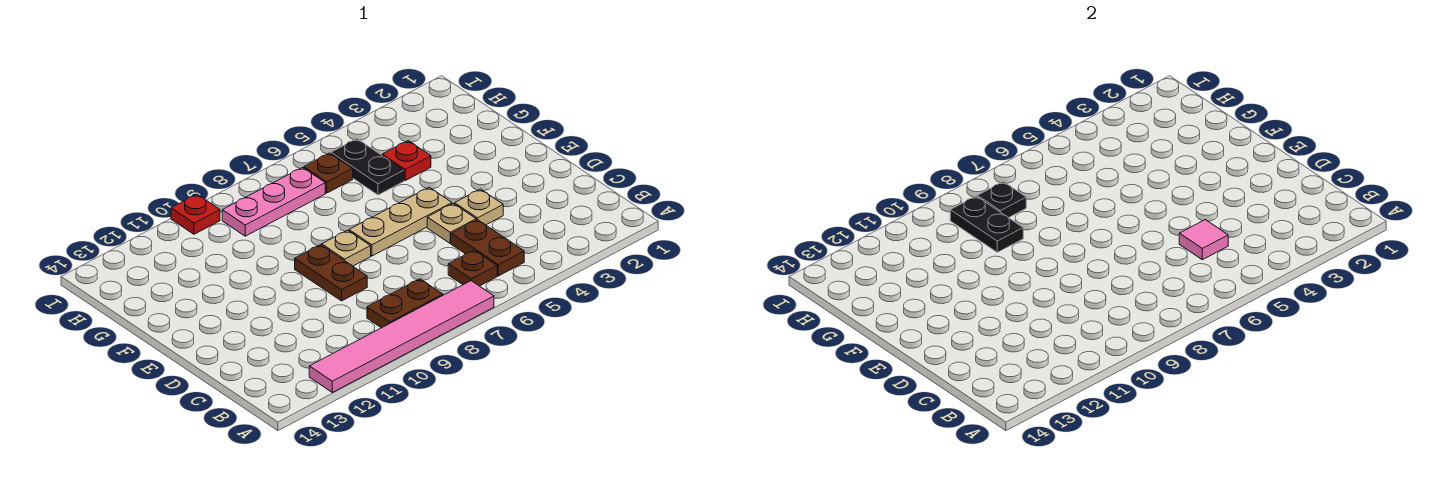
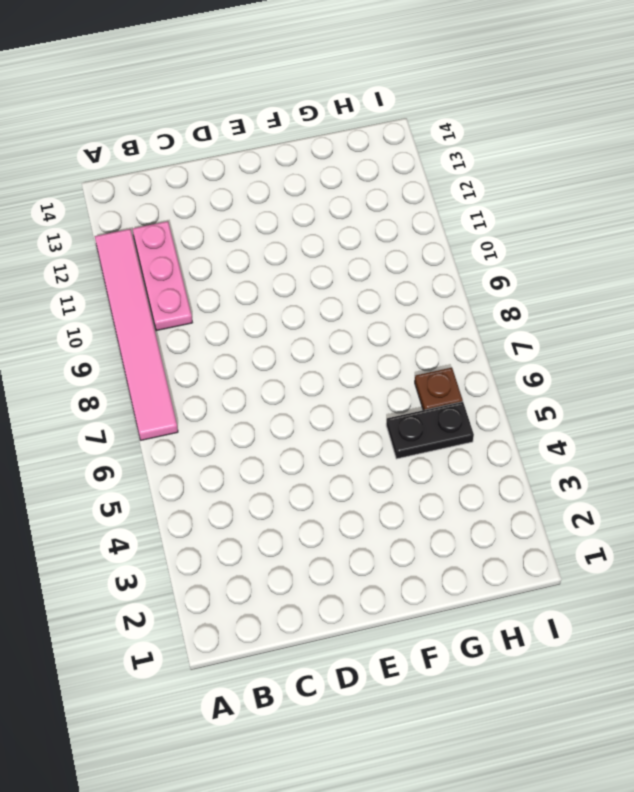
pink 1x3 plate [133,221,192,331] -> pink 1x3 plate moved to [222,168,325,236]
none -> brown 1x2 plate [451,220,524,276]
none -> brown 1x1 plate [448,250,497,286]
none -> brown 1x2 plate [367,279,443,328]

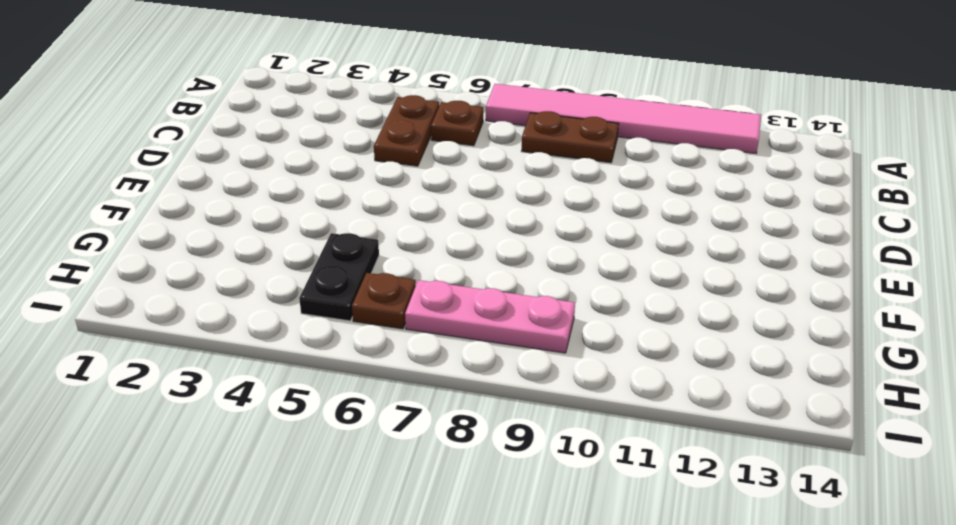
none -> tan 1x1 plate [455,189,503,225]
none -> tan 1x1 plate [427,204,476,243]
none -> brown 1x2 plate [295,245,367,301]

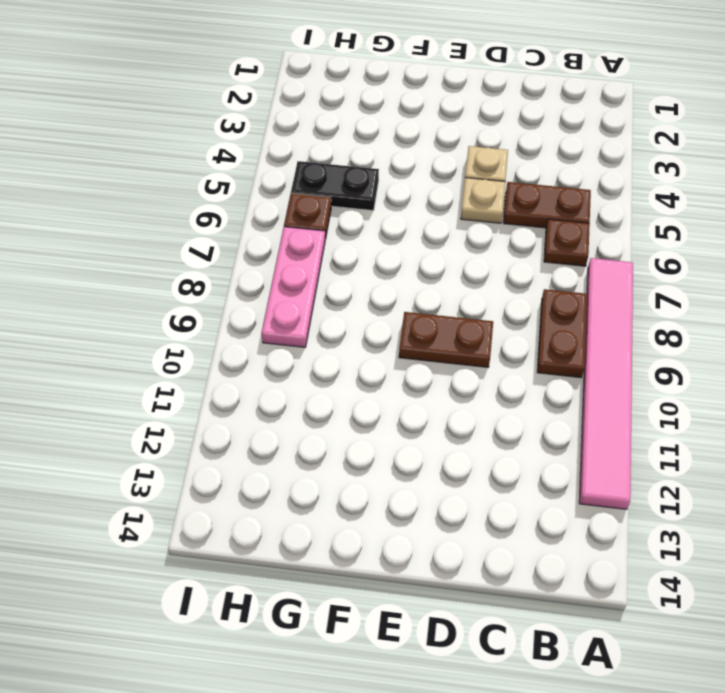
none -> tan 1x3 plate [349,187,452,256]
none -> tan 1x1 plate [322,230,371,266]
none -> red 1x1 plate [382,141,431,181]

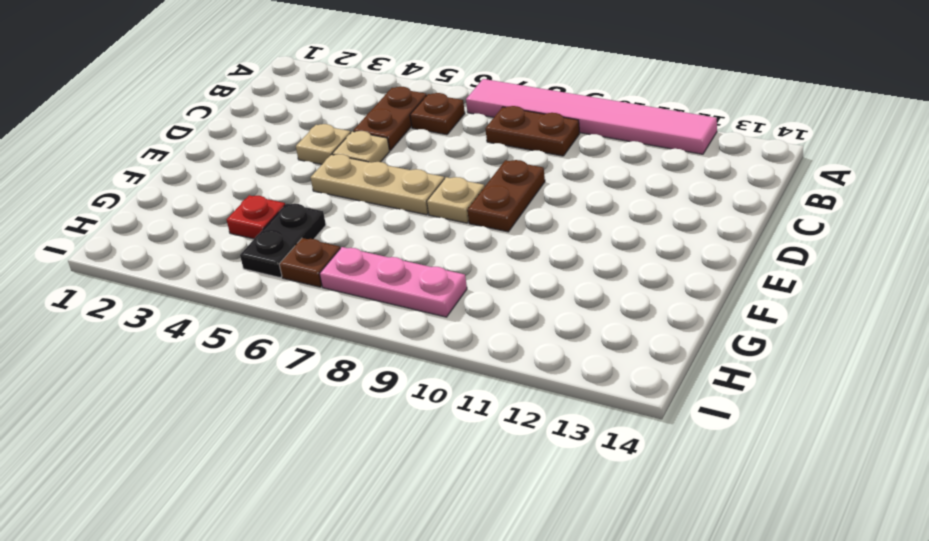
none -> red 1x1 plate [171,194,220,234]
none -> pink 1x1 tile [1179,220,1228,260]
none -> black 1x2 plate [950,196,1023,252]

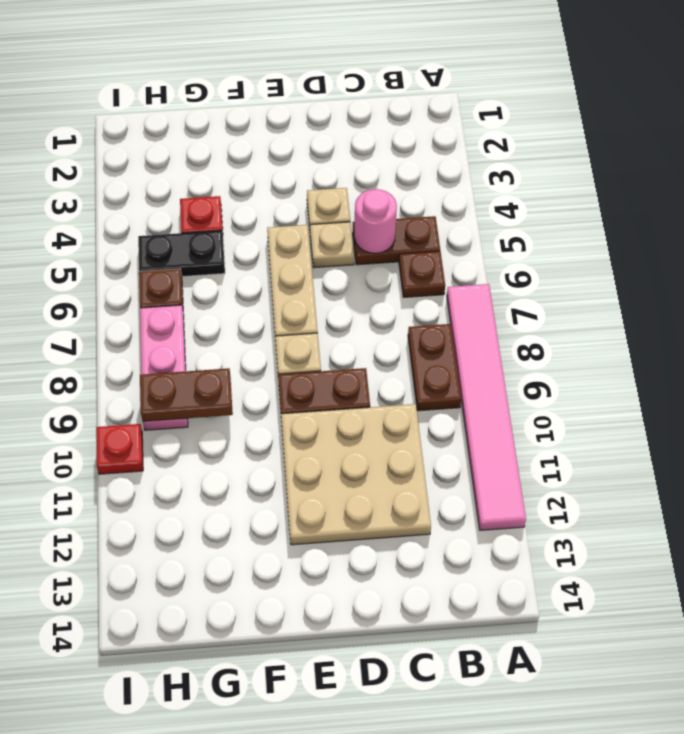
pink 1x1 round brick [354,189,397,253] -> pink 1x1 tile [1179,220,1228,260]
tan 3x3 plate [281,404,431,545] -> none
brown 1x2 plate [140,368,233,421] -> black 1x2 plate [950,196,1023,252]
none -> black 1x1 plate [978,182,1026,218]

